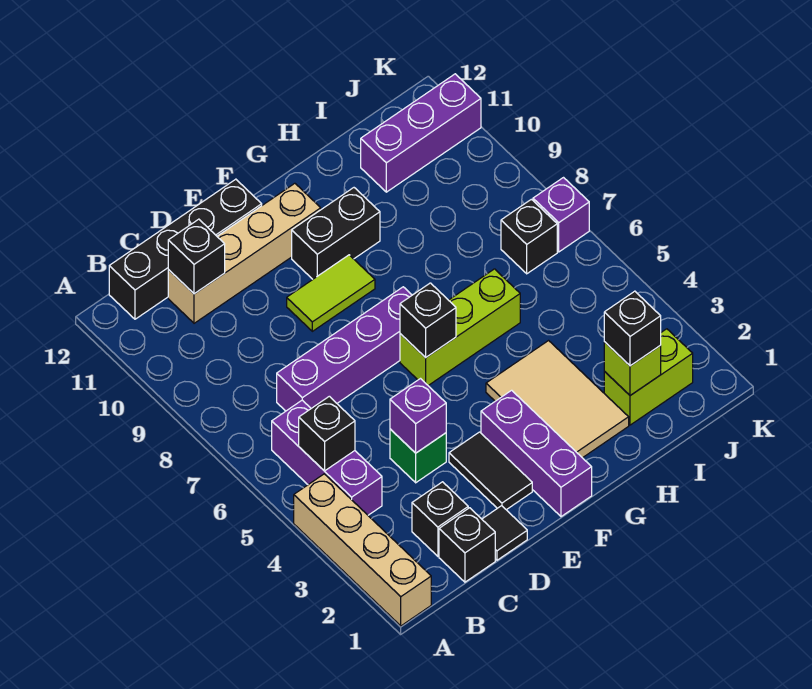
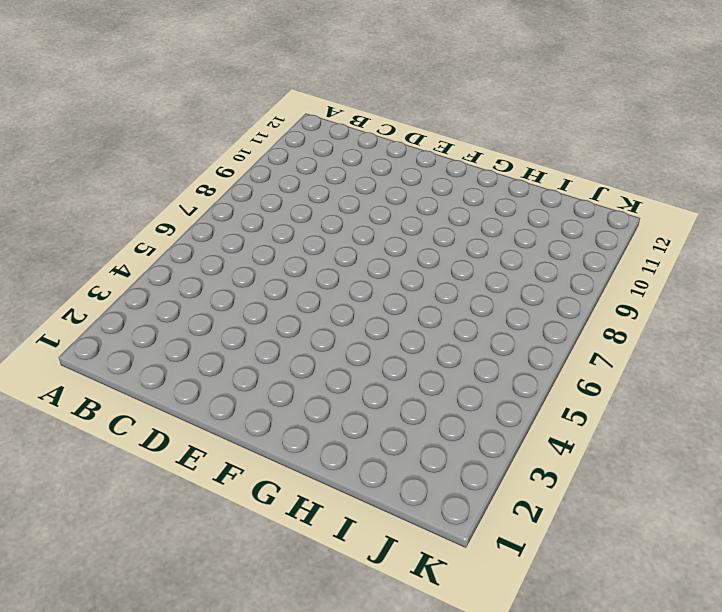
none -> tan 1x4 brick [294,474,431,626]
none -> purple 1x3 brick [272,400,382,515]
none -> black 1x4 brick [109,179,262,319]

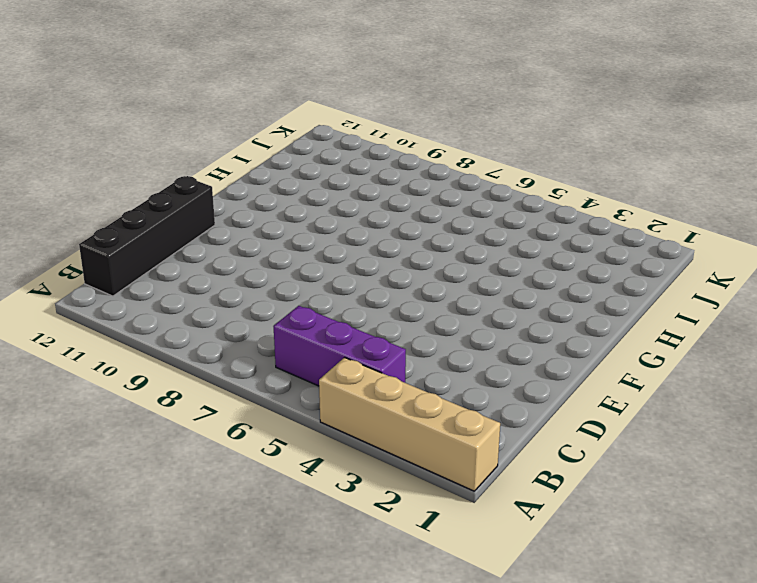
none -> black 1x1 brick [439,508,495,582]
none -> black 1x1 brick [412,482,468,556]
none -> purple 1x4 brick [277,287,412,411]

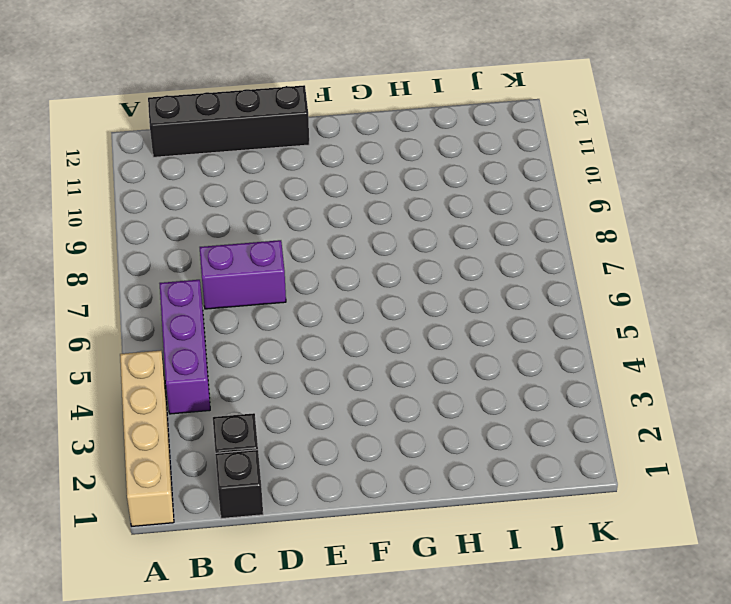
purple 1x2 brick [200,240,286,309] -> purple 1x4 brick [277,287,412,411]
none -> tan 1x4 brick [168,183,321,323]
none -> black 1x1 tile [482,506,527,560]
none -> green 1x1 brick [390,429,446,483]

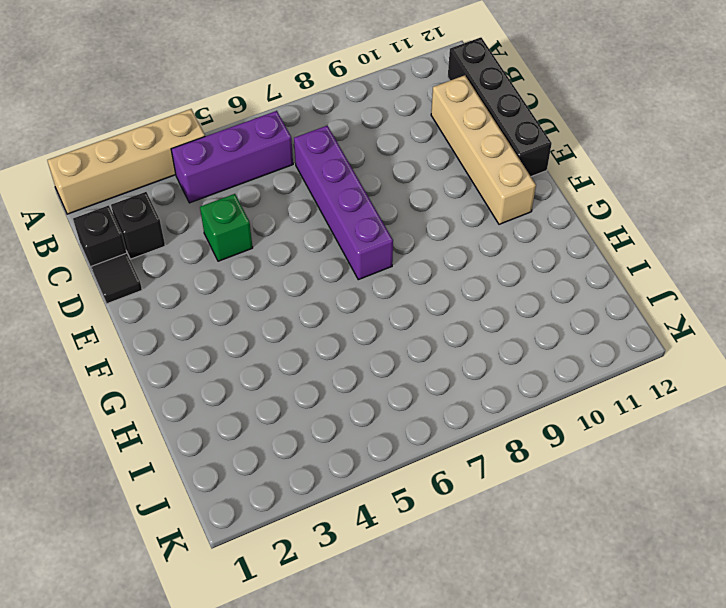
none -> black 1x2 tile [449,432,532,510]
none -> lime 1x2 tile [287,255,375,331]
none -> purple 1x3 brick [481,390,592,517]

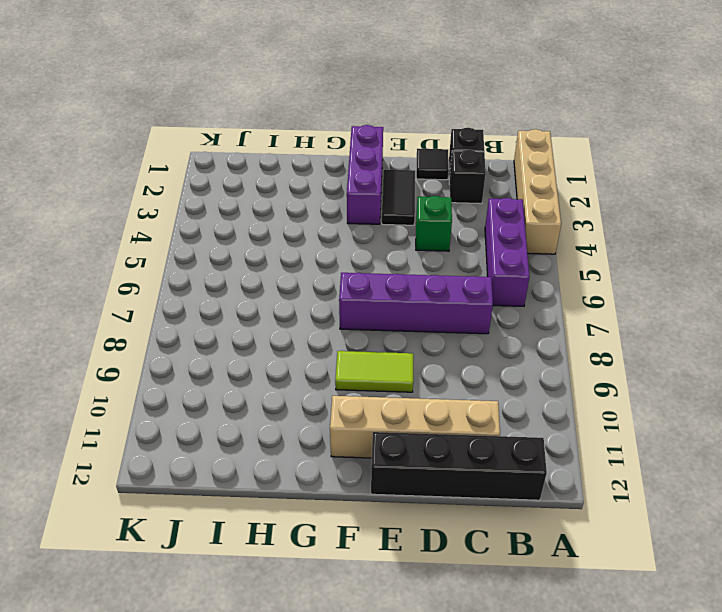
none -> lime 1x3 brick [400,269,520,385]
none -> black 1x2 brick [292,188,380,279]
none -> tan 2x3 tile [486,341,629,458]

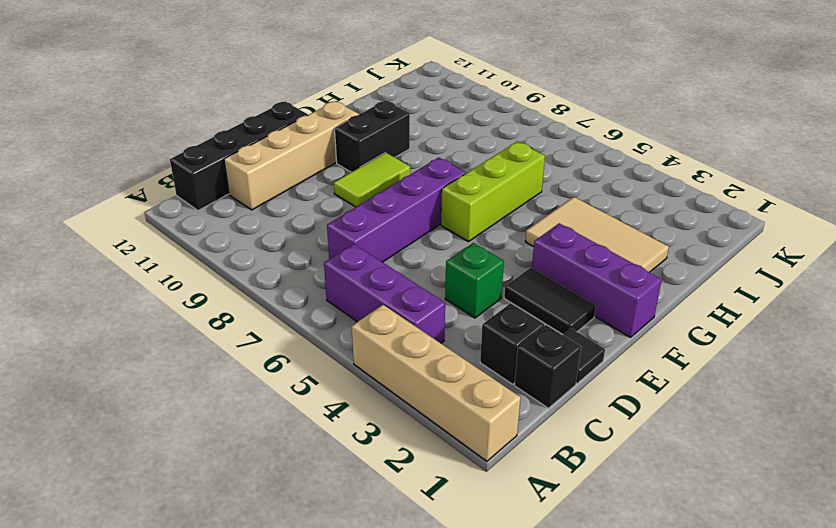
none -> lime 1x2 brick [604,329,693,425]
none -> purple 1x3 brick [361,74,481,192]
none -> black 1x1 brick [501,199,557,274]

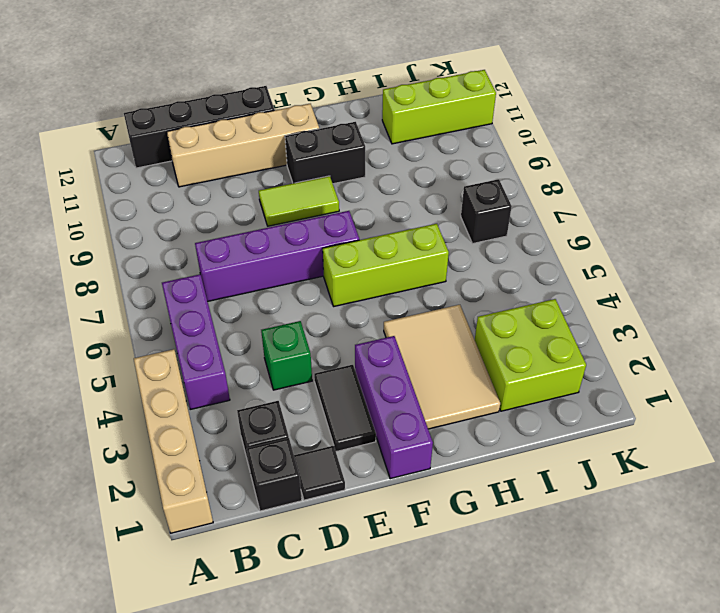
lime 2x2 brick [475,299,586,411] -> lime 1x2 brick [604,329,693,425]
lime 1x3 brick [382,70,496,144] -> purple 1x3 brick [361,74,481,192]
none -> purple 1x1 brick [533,178,589,252]
none -> black 1x1 brick [299,396,355,471]
none -> black 1x1 brick [168,219,225,294]

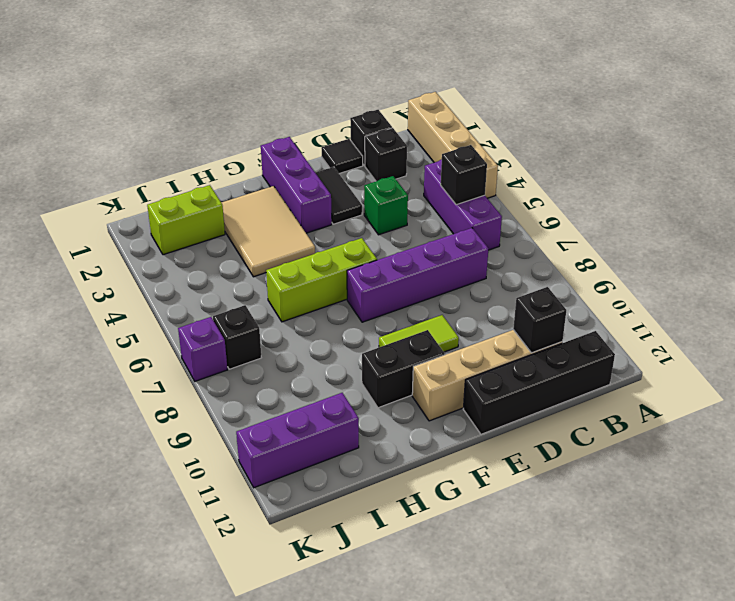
none -> purple 1x1 brick [390,379,446,453]
none -> black 1x1 brick [400,283,456,358]
none -> lime 1x1 brick [604,342,661,396]

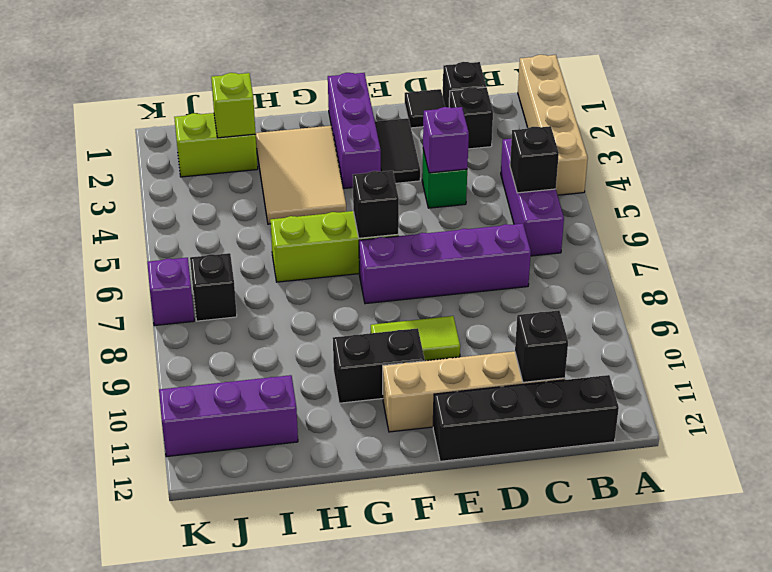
none -> black 1x1 brick [604,291,661,366]

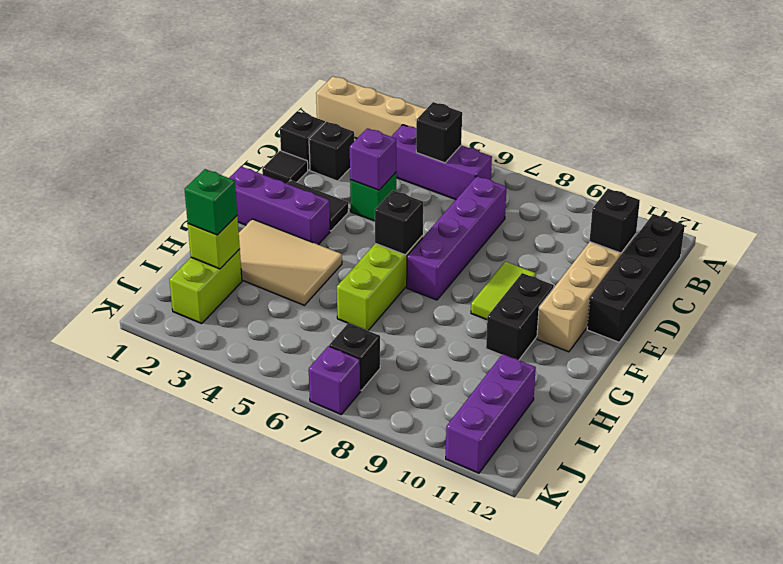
green 1x1 brick [185,169,237,235] -> black 1x1 brick [604,291,661,366]

